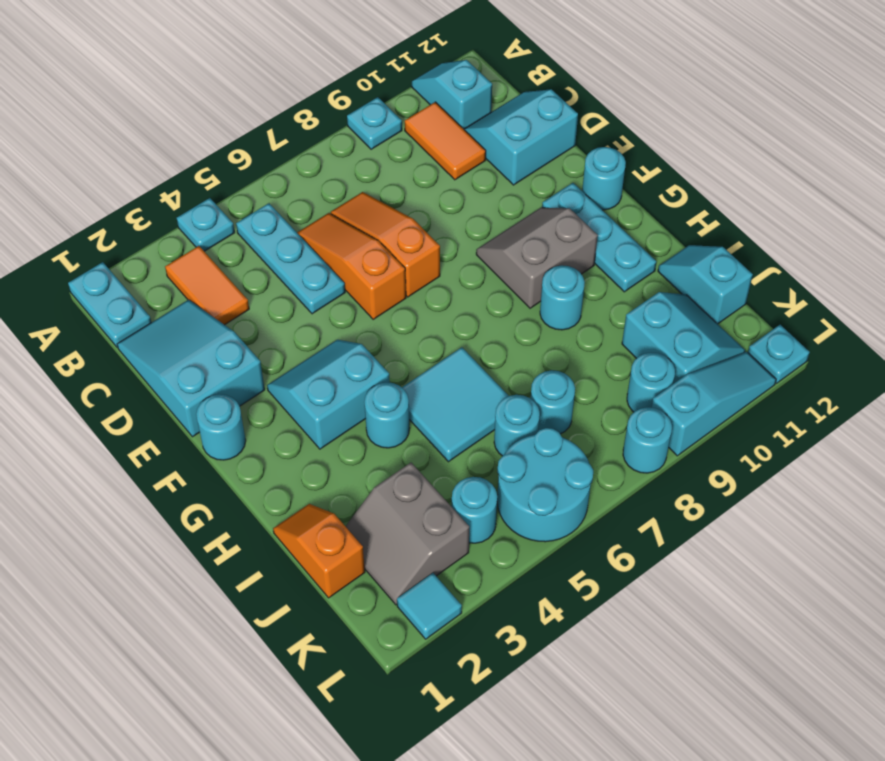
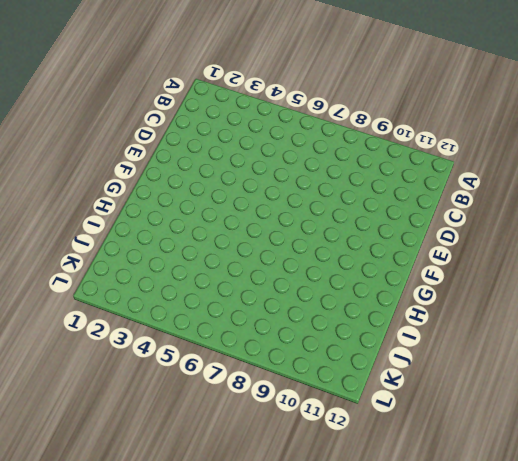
none -> cyan 1x2 plate [68,262,151,348]
none -> cyan 1x1 plate [177,198,235,251]
none -> cyan 1x1 plate [347,97,402,149]
none -> cyan 1x2 slope [412,60,492,129]

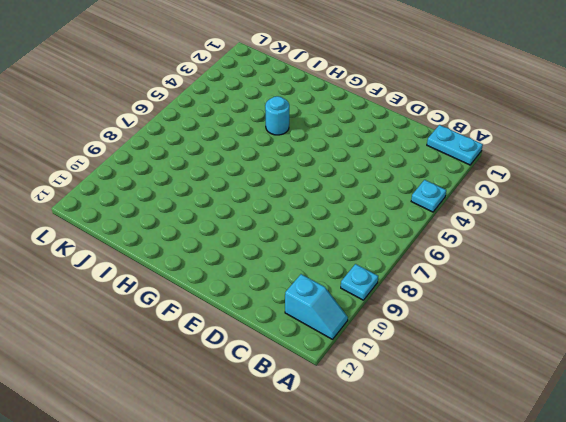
none -> orange 1x2 tile [165,246,249,325]
none -> cyan 1x3 plate [236,203,345,314]
none -> orange 1x2 tile [405,102,486,180]
none -> cyan 2x3 slope [117,300,265,437]

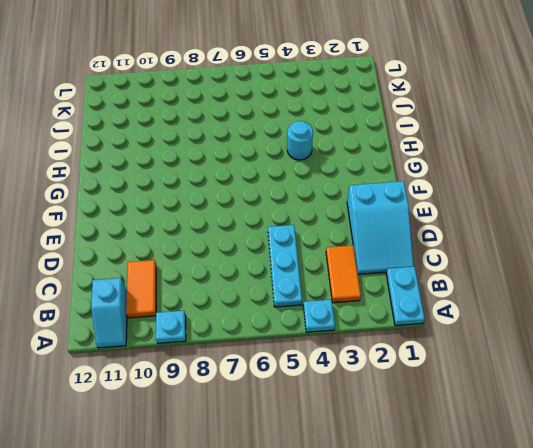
none -> orange 1x3 slope [297,213,406,319]
none -> orange 1x3 slope [331,192,440,297]
none -> cyan 2x2 slope [464,89,578,185]
none -> cyan 1x1 round brick [196,394,246,460]

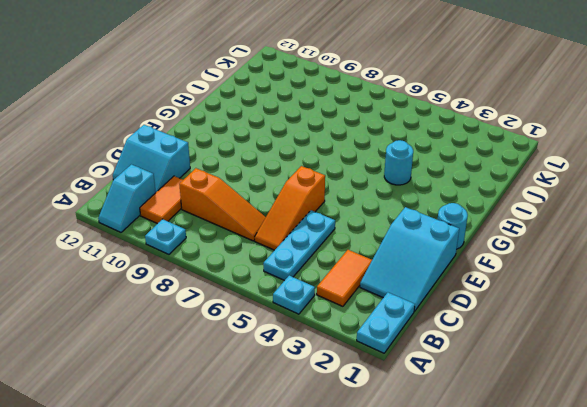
orange 1x3 slope [179,168,266,241] -> orange 1x3 slope turned to [331,192,440,297]
none -> cyan 2x2 slope [267,340,390,449]
none -> grey 2x2 slope [476,208,598,308]
none -> cyan 1x3 plate [542,183,656,292]
none -> cyan 1x1 round brick [582,147,626,210]

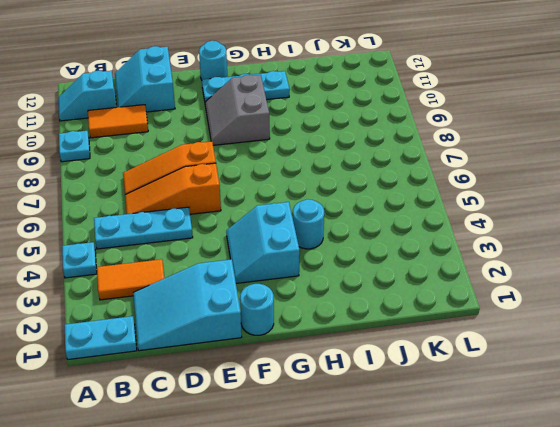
none -> cyan 2x2 tile [402,347,509,462]
none -> cyan 1x1 round brick [540,265,585,330]
none -> orange 1x2 slope [273,504,365,598]
none -> cyan 1x2 slope [658,245,753,324]

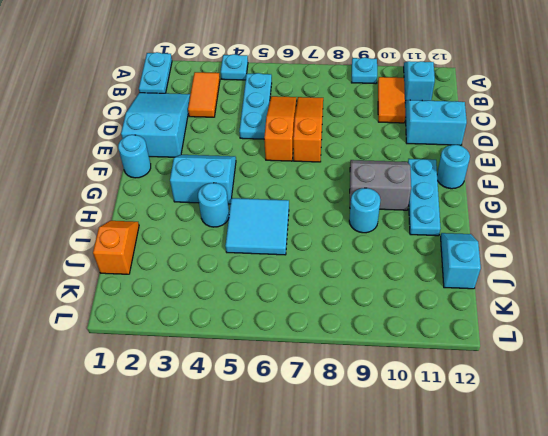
none -> grey 2x2 slope [346,463,469,605]
none -> cyan 1x1 round brick [494,395,540,456]
none -> cyan 1x1 round brick [531,370,575,434]
none -> cyan 2x2 slope [622,292,745,384]

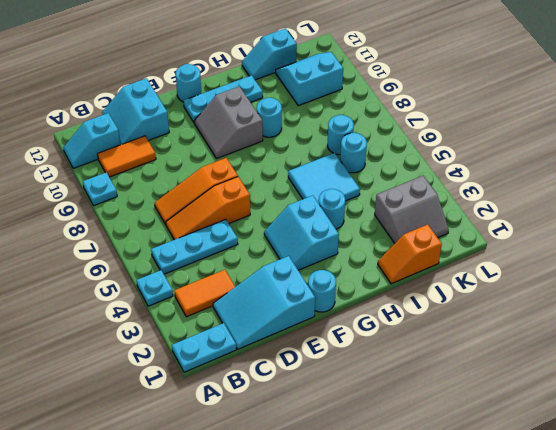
none -> cyan 1x1 round brick [452,477,497,543]
none -> cyan 2x2 round brick [497,428,593,542]
none -> cyan 1x1 round brick [627,353,675,412]
none -> cyan 1x1 tile [397,573,462,639]

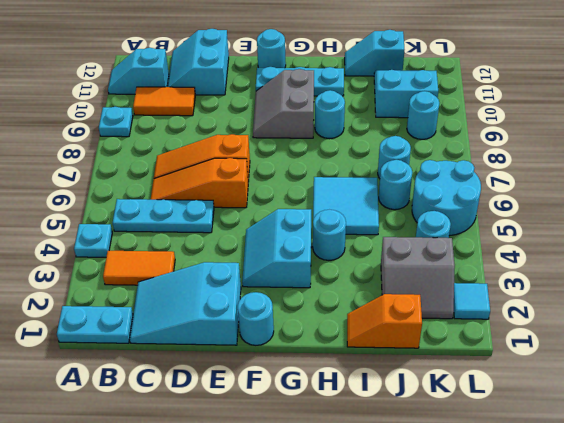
none -> cyan 1x1 round brick [623,407,672,473]
none -> cyan 1x3 slope [652,352,776,456]
none -> cyan 1x1 plate [748,325,810,383]

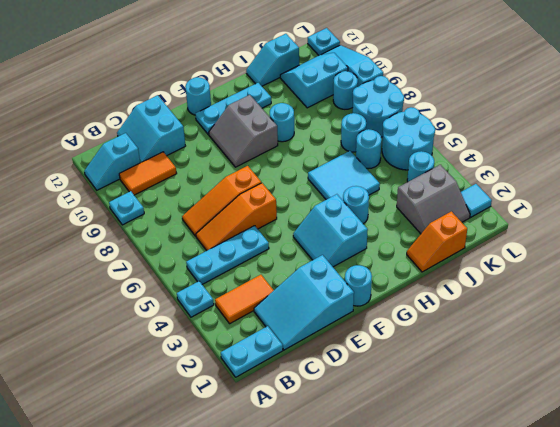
cyan 2x2 round brick [353,76,404,137] -> cyan 1x1 round brick [623,407,672,473]

